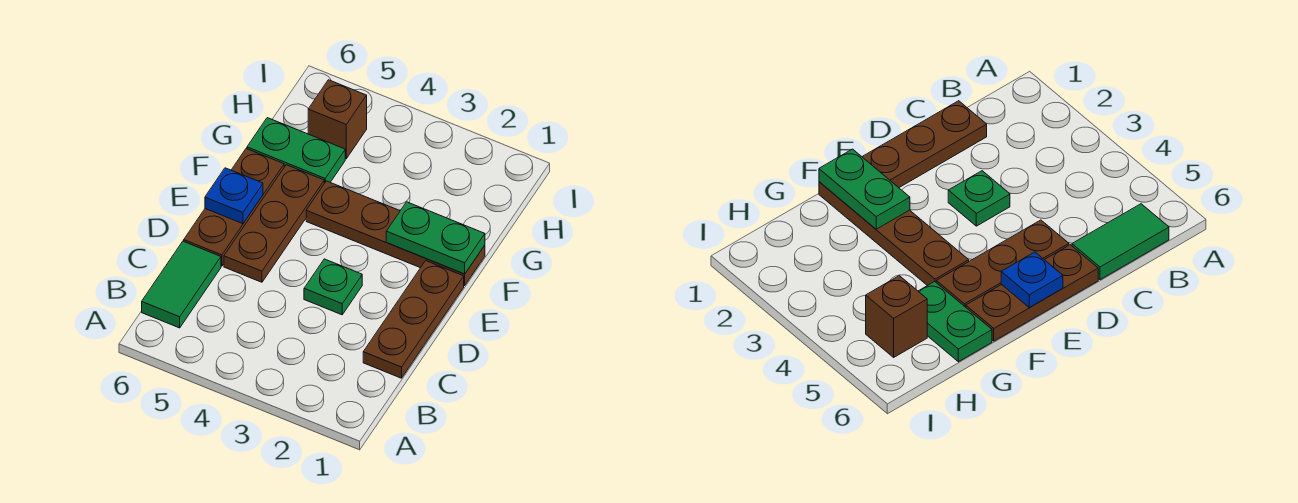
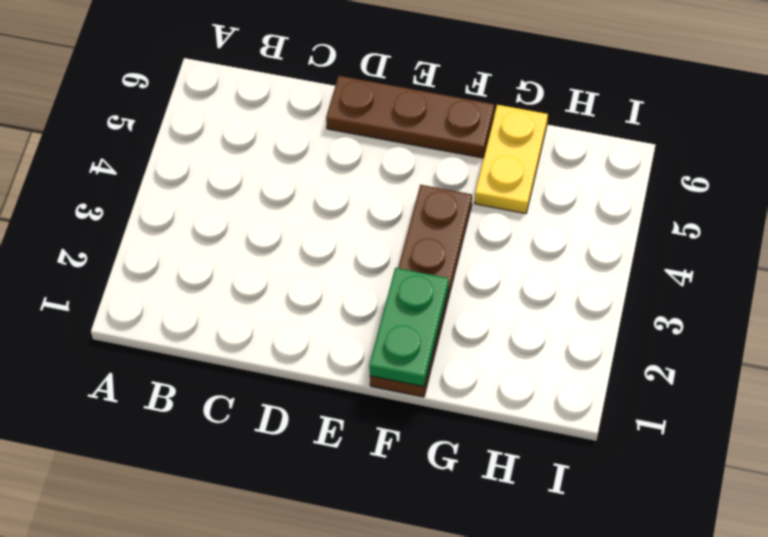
yellow 1x2 plate [475,105,548,214] -> green 1x2 plate [247,118,345,183]
none -> green 1x2 tile [142,241,221,328]
none -> brown 1x3 plate [363,261,464,378]

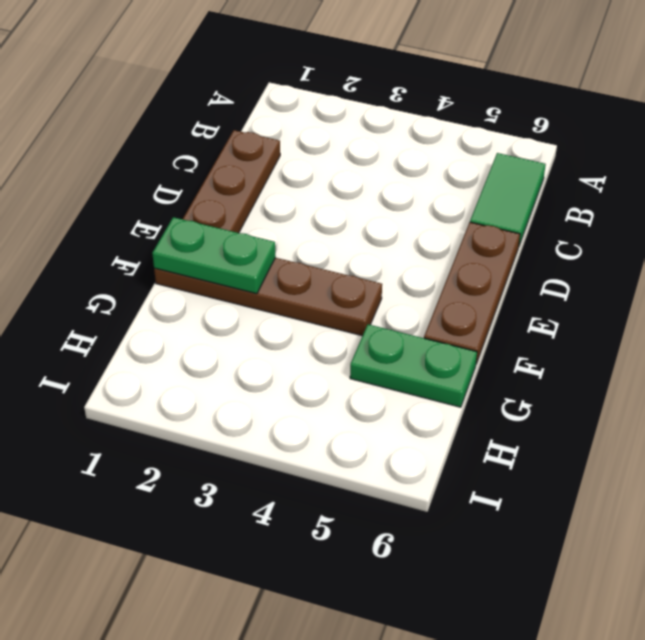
none -> green 1x1 plate [304,259,362,315]
none -> brown 1x3 plate [224,165,324,282]

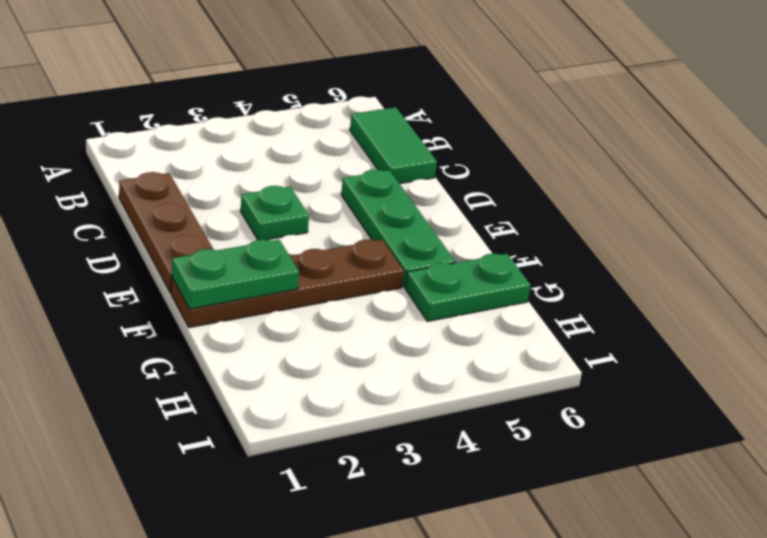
green 1x3 plate [341,170,455,288] -> brown 1x3 plate [224,165,324,282]
none -> brown 1x3 plate [184,149,284,266]
none -> brown 1x1 brick [308,80,367,159]

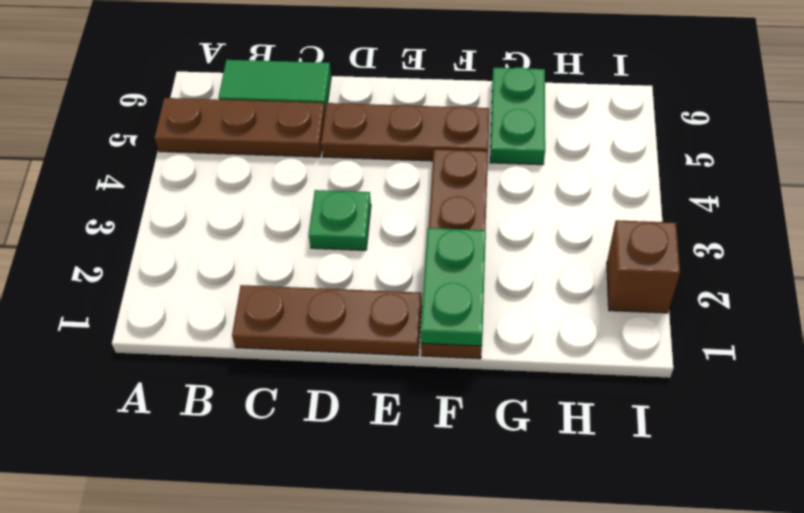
brown 1x3 plate [155,98,325,157] -> brown 1x3 plate moved to [184,149,284,266]
brown 1x1 brick [607,220,680,313] -> brown 1x1 brick moved to [308,80,367,159]
none -> blue 1x1 plate [205,168,263,224]

